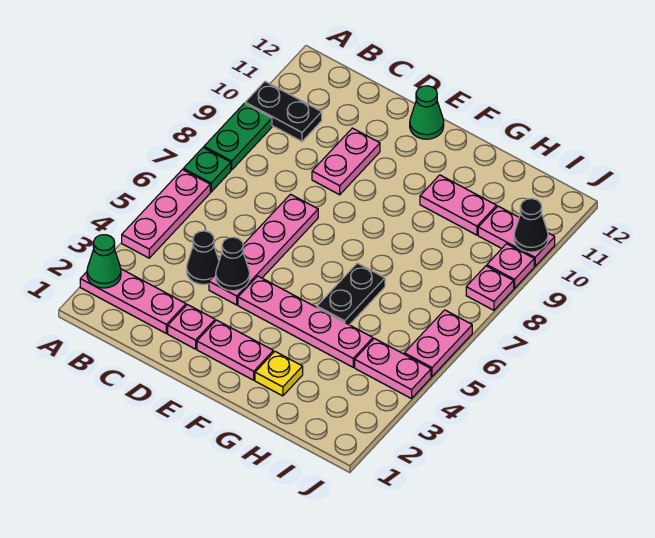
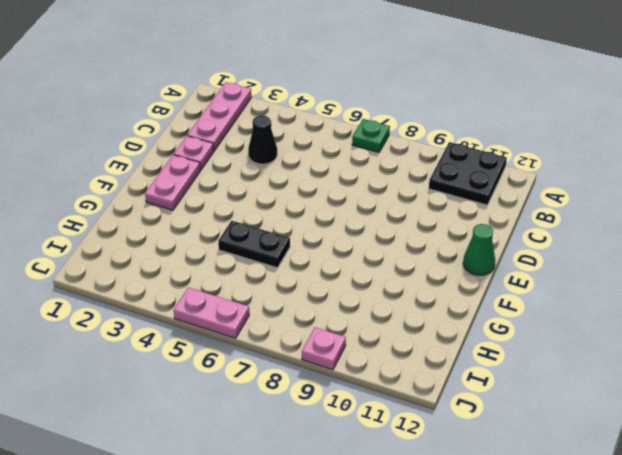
black 2x2 plate [429,142,507,205] -> black 1x2 plate [245,82,322,141]
none -> pink 1x3 plate [122,170,210,258]
none -> green 1x2 plate [204,103,272,170]
none -> pink 1x4 plate [209,194,318,305]

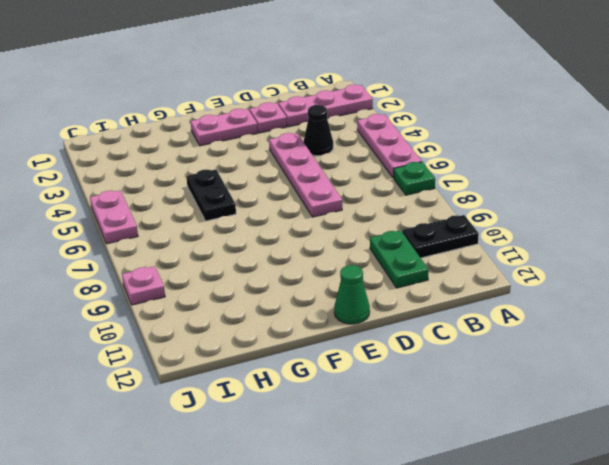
green 1x2 plate [370,230,429,288] -> green 1x2 plate moved to [204,103,272,170]
none -> pink 1x2 plate [312,128,380,195]
none -> pink 1x4 plate [238,276,373,367]
none -> yellow 1x1 plate [255,352,303,396]

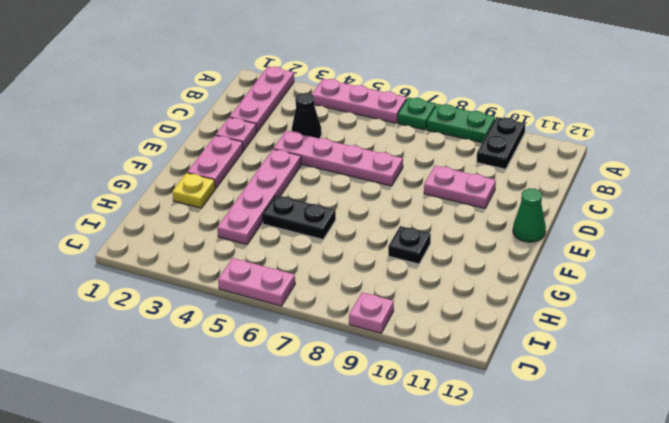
black 1x1 plate [388,226,431,264] -> none
none -> pink 1x2 plate [420,175,497,235]
none -> pink 1x2 plate [355,338,431,399]
none -> pink 1x2 plate [478,206,555,266]

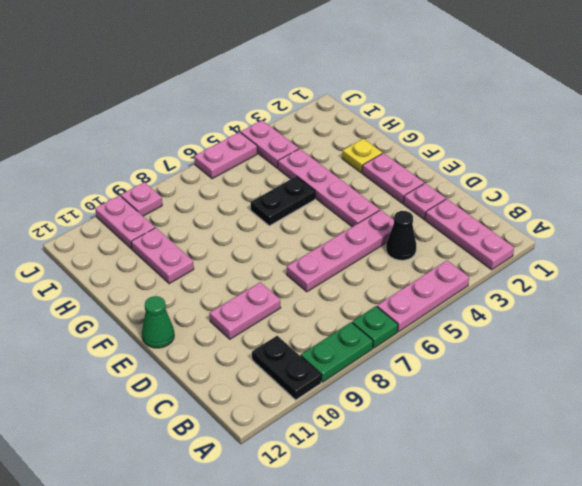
none -> pink 1x1 plate [466,266,514,310]
none -> green 1x1 cone [87,235,121,288]
none -> black 1x1 cone [216,237,250,291]

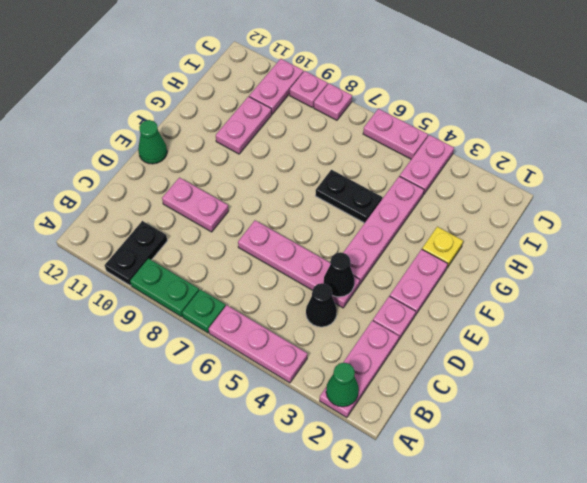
none -> black 1x1 cone [514,199,548,252]

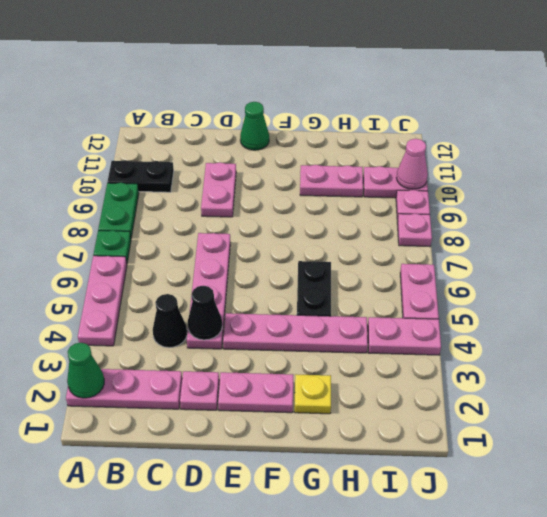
pink 1x1 cone [397,139,428,189] -> black 1x1 cone [514,199,548,252]

